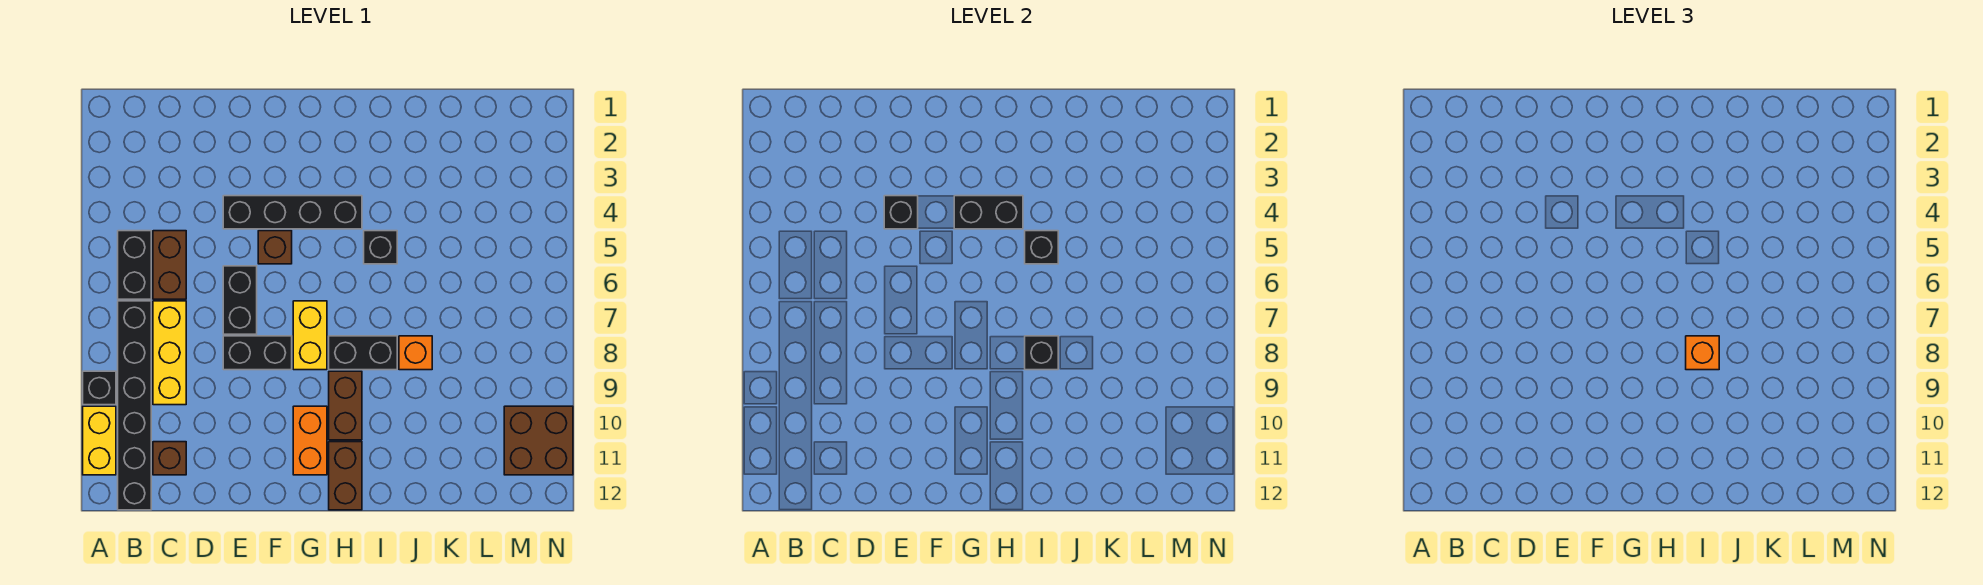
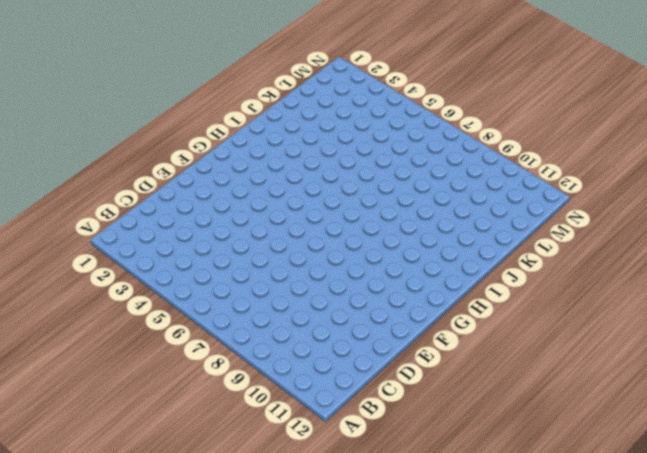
none -> black 1x1 brick [83,371,116,405]
none -> yellow 1x2 brick [83,406,116,475]
none -> black 1x2 brick [118,231,151,299]

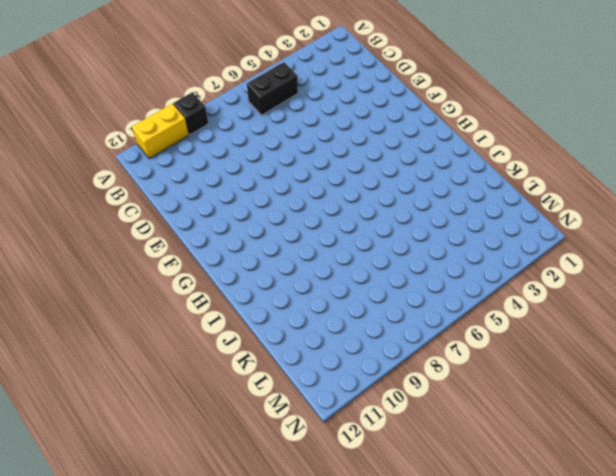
none -> black 1x6 brick [118,301,151,510]
none -> brown 1x2 brick [153,231,186,299]
none -> yellow 1x3 brick [153,301,186,405]

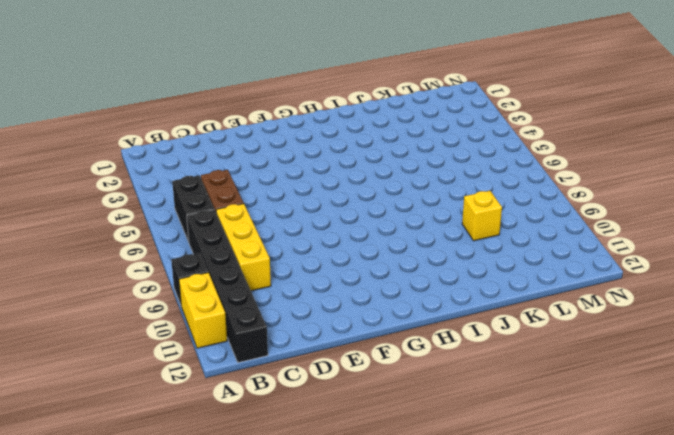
yellow 1x1 brick [462,191,502,241] -> none
none -> brown 1x1 brick [153,442,186,475]
none -> black 1x4 brick [223,196,362,229]
none -> black 1x2 brick [223,266,257,334]

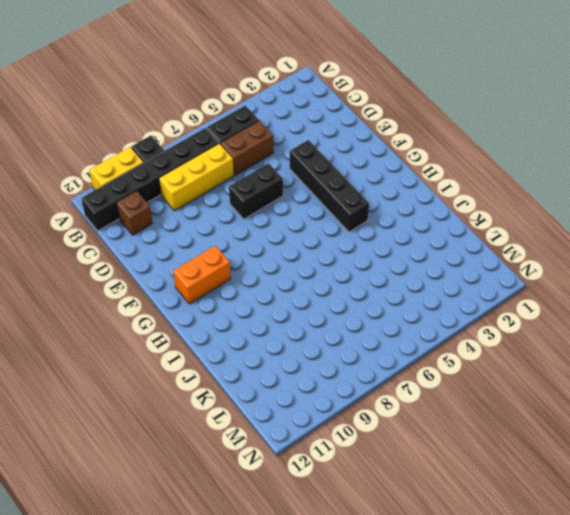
none -> black 1x2 brick [223,336,292,370]
none -> brown 1x1 brick [258,231,292,264]
none -> yellow 1x2 brick [293,301,327,370]

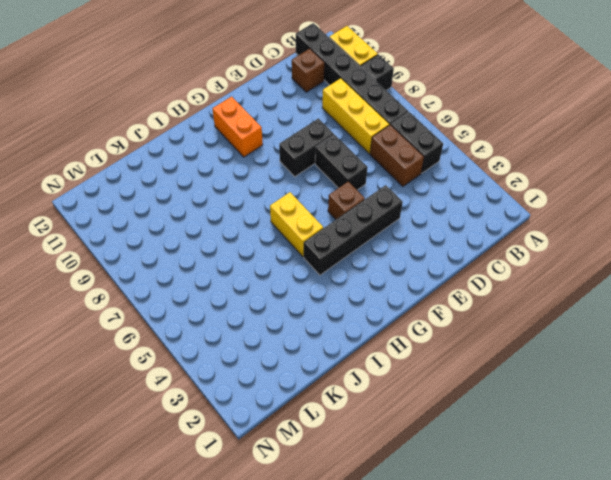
yellow 1x2 brick [270,192,323,257] -> yellow 1x2 brick moved to [293,301,327,370]
none -> black 1x2 brick [329,336,397,370]
none -> brown 1x2 brick [329,371,362,440]
none -> brown 1x2 brick [329,442,362,510]

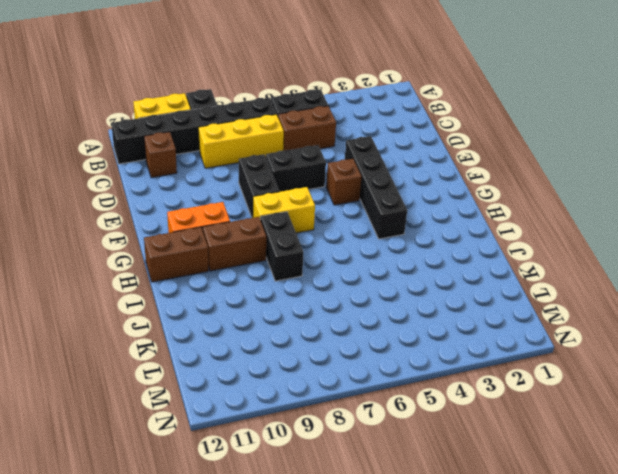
none -> black 1x1 brick [364,231,397,264]
none -> orange 1x1 brick [399,336,432,370]
none -> brown 2x2 brick [504,406,573,475]

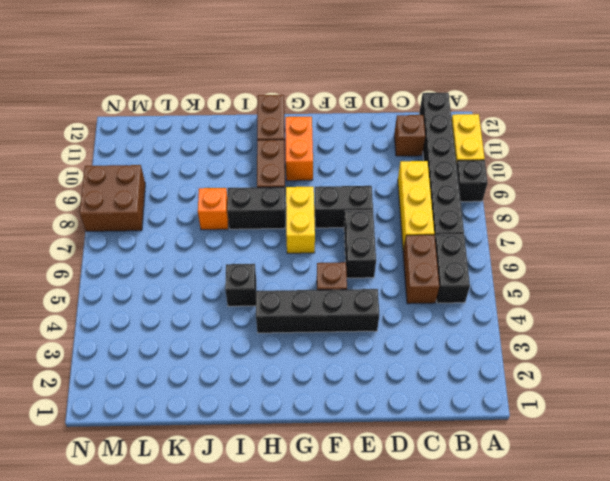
brown 2x2 brick [80,165,145,231] -> brown 2x2 brick moved to [504,406,573,475]
none -> black 1x1 brick [884,196,918,229]
none -> black 1x2 brick [954,196,1023,229]
none -> black 1x1 brick [1025,231,1058,264]

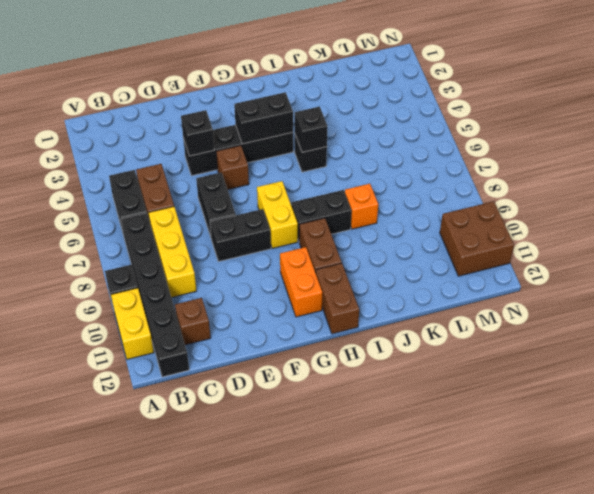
none -> black 1x1 brick [1025,336,1058,370]
none -> orange 1x1 brick [1686,336,1719,370]

